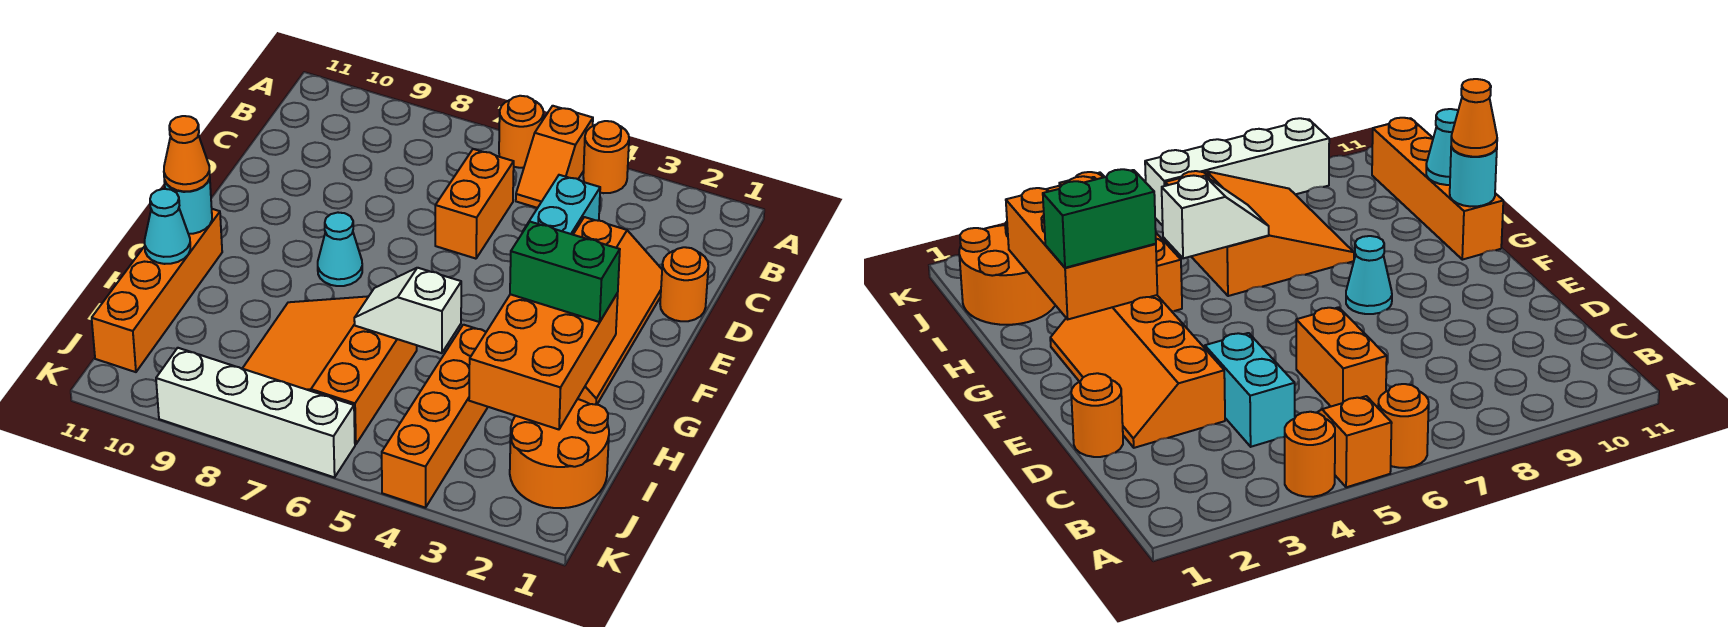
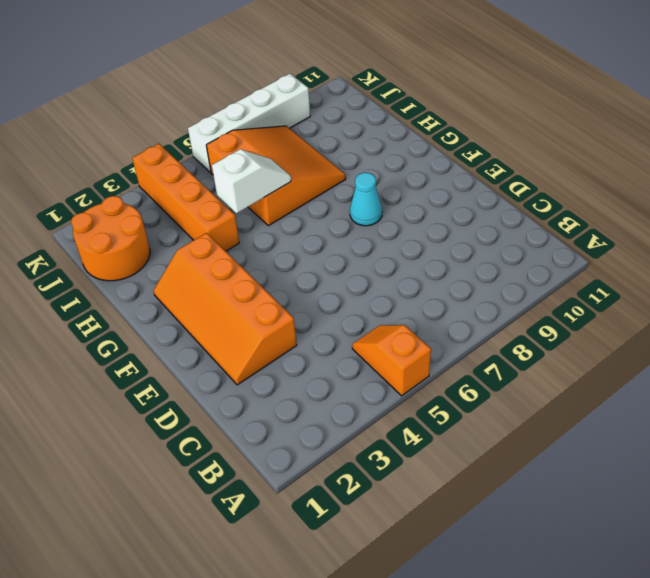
none -> orange 1x1 round brick [583,121,629,193]
none -> orange 1x1 round brick [499,96,543,168]
none -> cyan 1x2 brick [522,175,600,235]

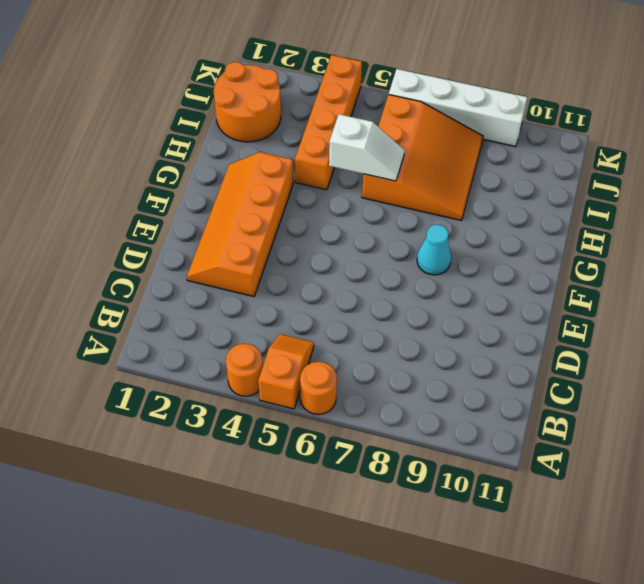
none -> cyan 1x2 brick [522,175,600,235]
none -> orange 1x2 brick [435,149,514,259]
none -> orange 1x1 round brick [660,247,708,321]

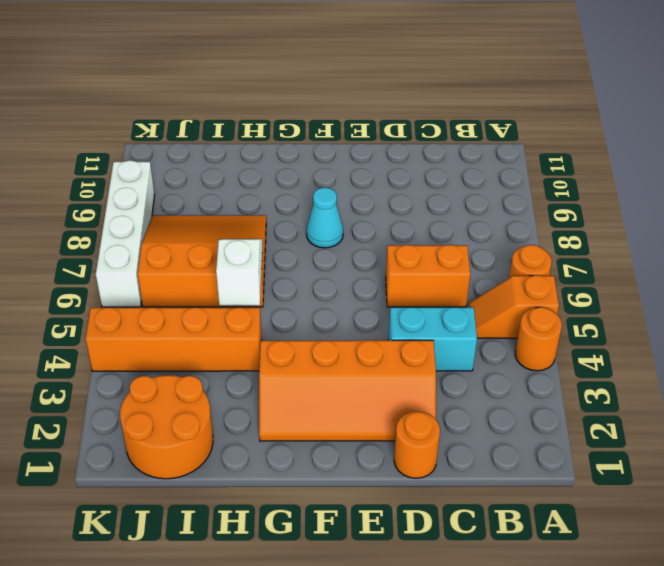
none -> orange 1x4 brick [92,209,222,372]
none -> orange 2x3 brick [469,293,618,429]
none -> cyan 1x1 round brick [164,178,212,234]

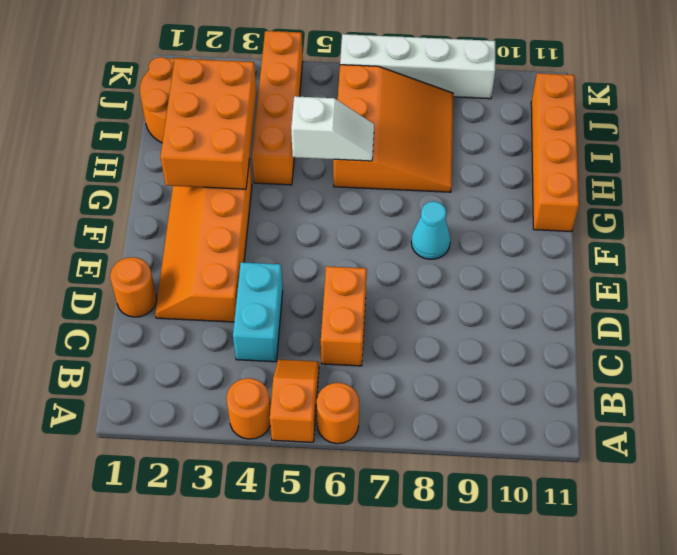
none -> cyan 1x1 round brick [164,178,212,234]
none -> cyan 1x1 cone [145,189,190,264]
none -> green 1x2 brick [510,222,620,322]

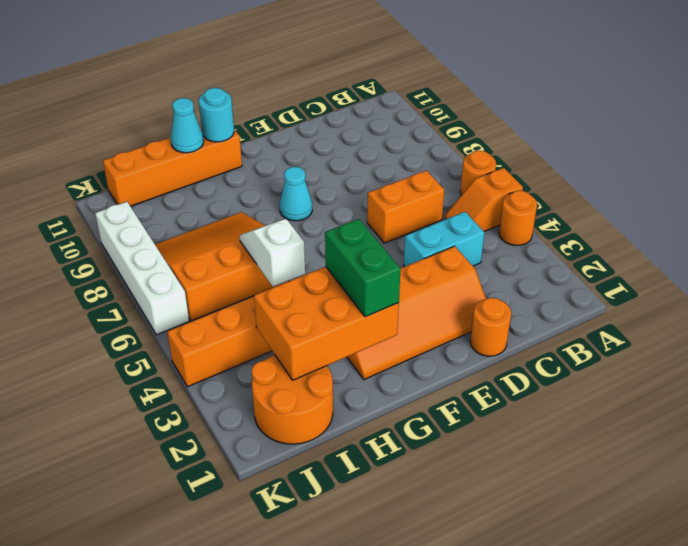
none -> orange 1x1 cone [164,116,210,191]

